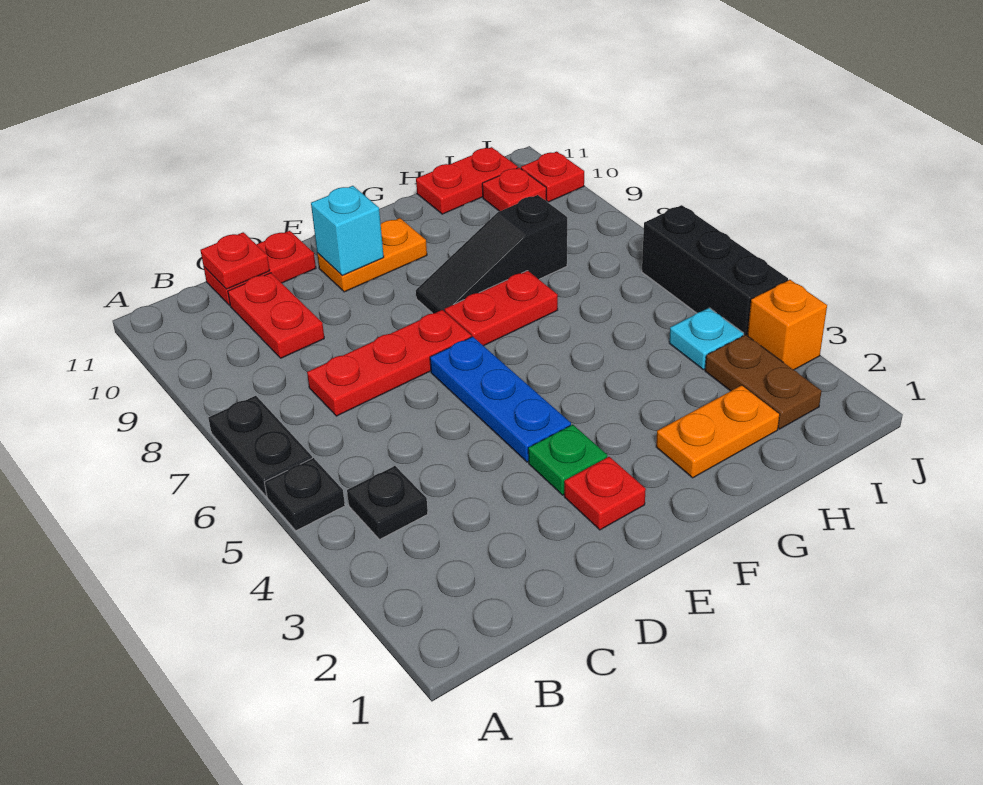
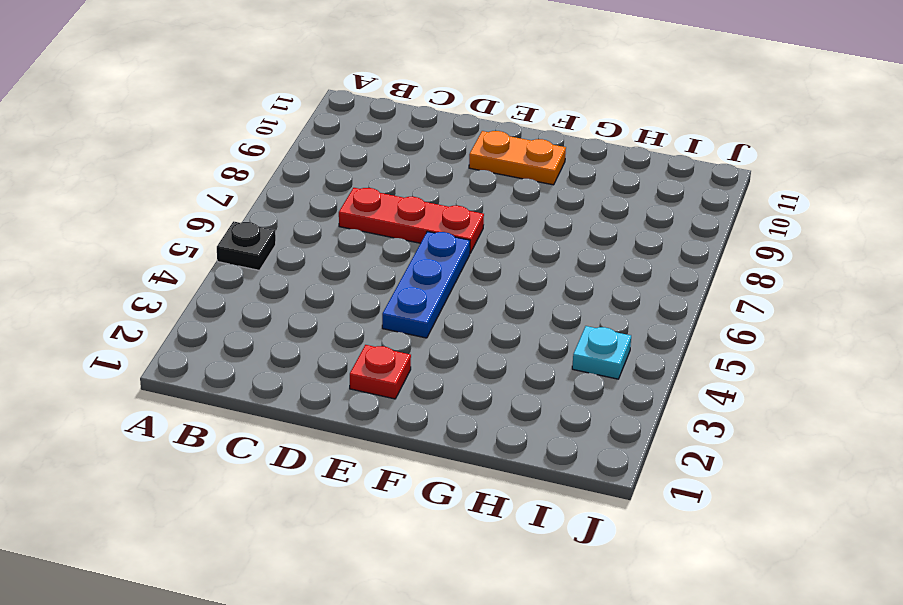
none -> black 1x2 plate [208,396,312,496]
none -> black 1x1 plate [347,466,428,540]
none -> red 1x2 plate [228,273,324,358]

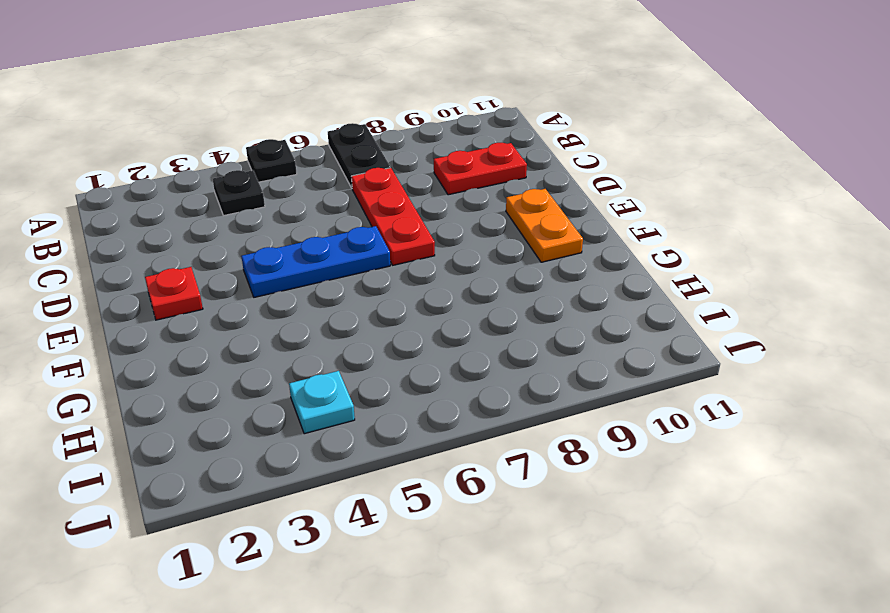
black 1x2 plate [328,123,390,188] -> black 1x2 plate turned to [208,396,312,496]
none -> red 1x2 plate [204,231,316,305]
none -> green 1x1 plate [528,425,607,495]
none -> red 1x2 plate [444,271,558,346]

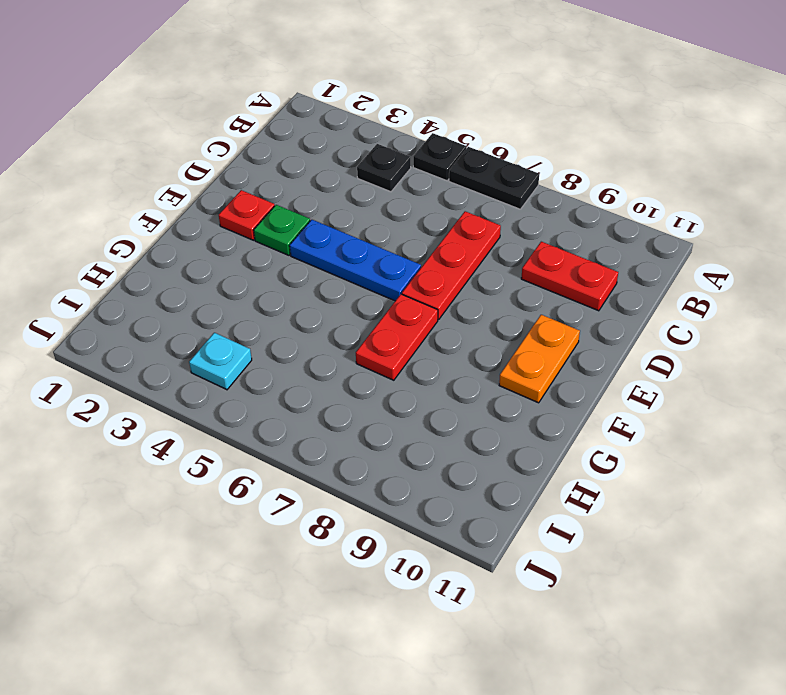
none -> red 1x2 plate [204,231,316,305]
none -> black 1x3 slope [416,195,567,313]
none -> orange 1x2 plate [656,385,780,478]

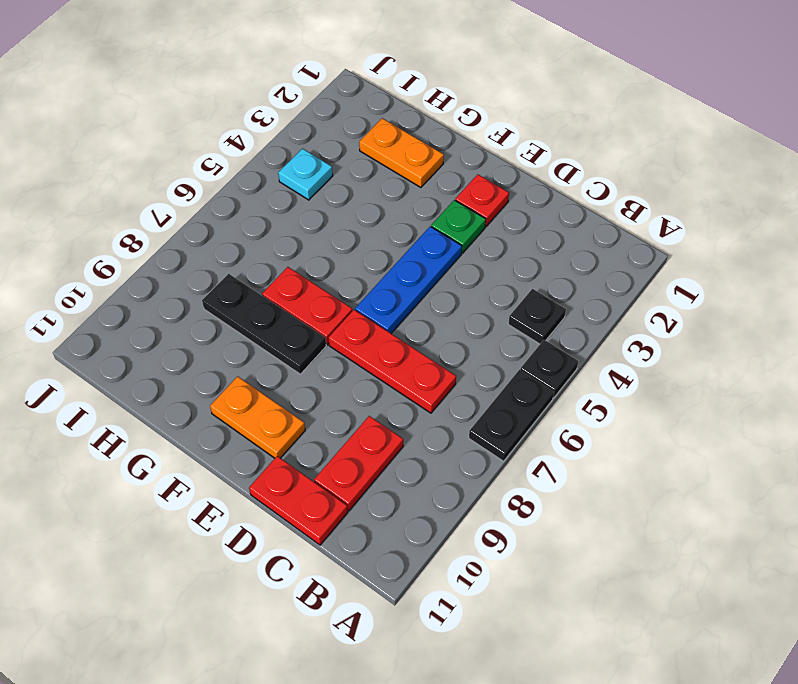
black 1x3 plate [202,274,326,374] -> black 1x3 slope [416,195,567,313]
none -> red 1x2 plate [416,147,518,214]
none -> brown 1x2 plate [705,335,821,429]
none -> red 1x1 plate [482,168,546,211]

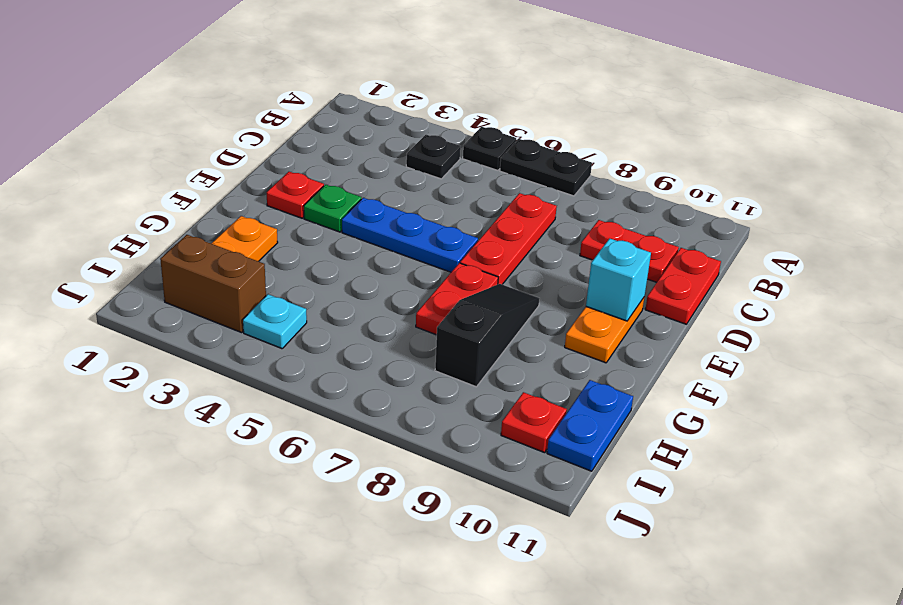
blue 1x2 plate [547,380,633,471] -> red 1x2 plate [416,147,518,214]
brown 1x2 brick [160,235,266,333] -> brown 1x2 plate [705,335,821,429]
none -> orange 1x1 brick [747,280,827,370]
none -> black 1x3 brick [642,205,788,335]
none -> red 1x1 plate [521,152,584,202]

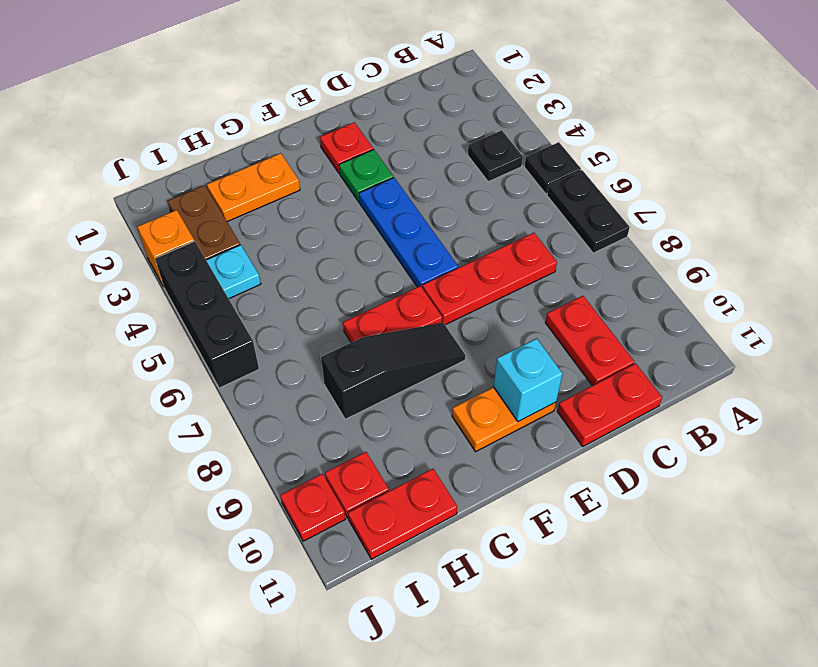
none -> red 1x1 plate [200,232,270,289]

